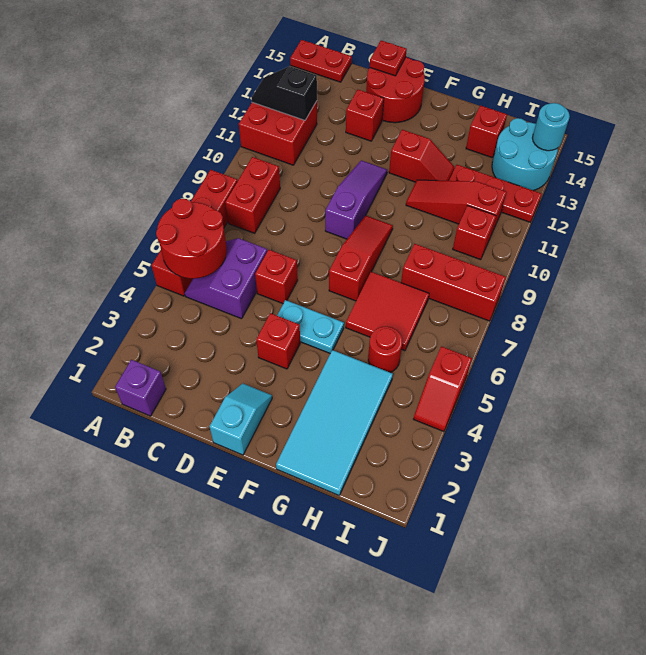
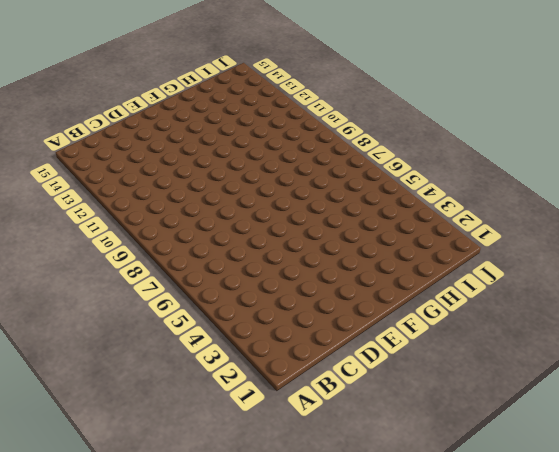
none -> red 1x4 brick [151,170,237,296]
none -> red 2x2 brick [239,101,317,165]
none -> red 1x2 plate [290,40,352,82]

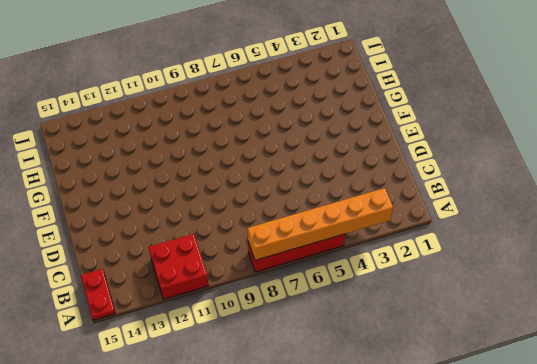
orange 1x6 brick [248,188,393,260] -> red 2x2 round brick [156,199,227,279]
none -> purple 1x1 brick [115,360,166,416]
none -> purple 2x2 slope [185,238,267,319]
none -> red 1x2 brick [225,157,280,233]

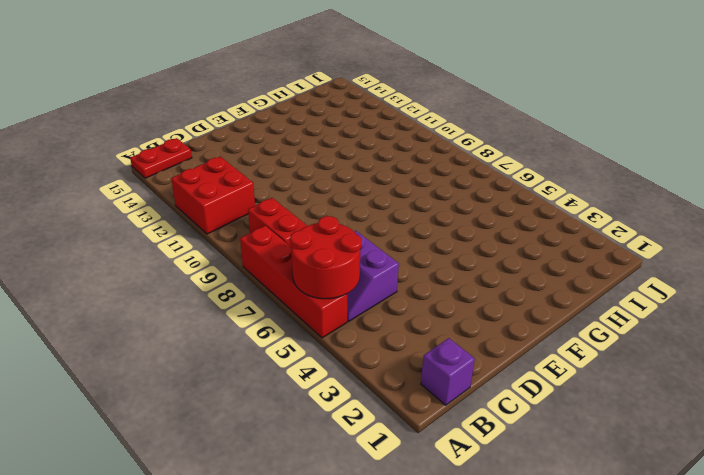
none -> red 1x1 brick [255,250,298,304]
none -> red 1x1 brick [346,90,384,141]
none -> red 2x2 round brick [366,57,425,123]

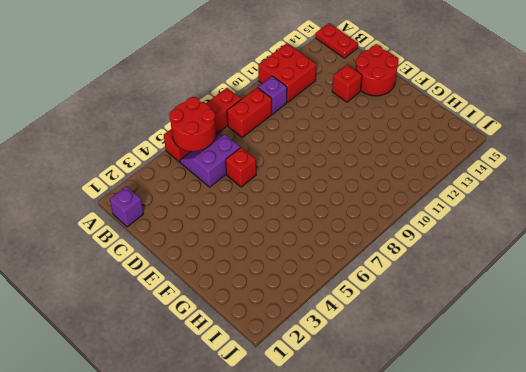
purple 1x1 brick [258,76,287,114] -> none
none -> cyan 1x2 slope [210,384,272,455]
none -> red 1x1 brick [256,313,300,369]
none -> cyan 1x2 plate [277,300,344,353]

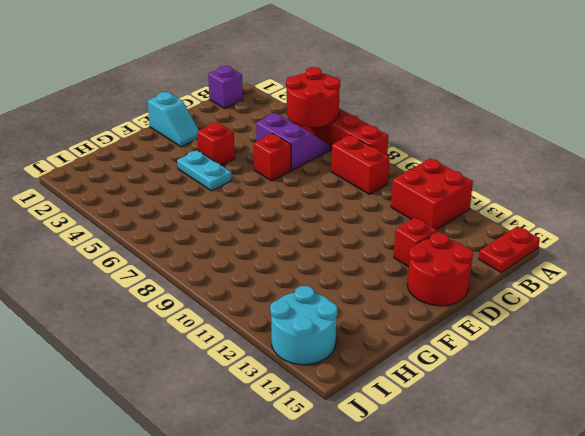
cyan 1x2 plate [177,150,232,191] -> cyan 1x2 plate turned to [277,300,344,353]
none -> purple 1x3 slope [325,160,387,239]
none -> red 1x3 slope [329,216,393,301]
none -> red 1x2 slope [389,130,454,182]

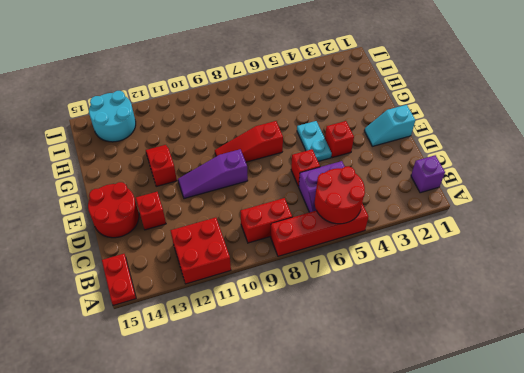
none -> cyan 2x4 tile [276,350,393,495]
none -> red 2x2 tile [346,272,429,351]
none -> red 1x3 slope [406,180,506,233]

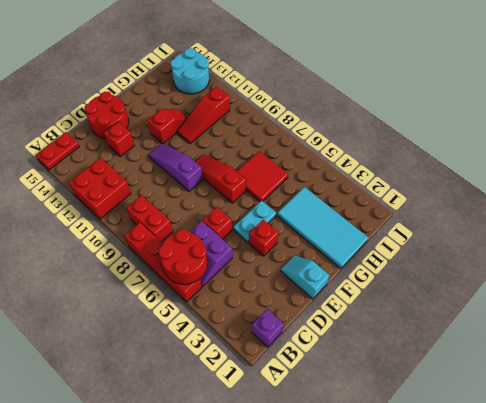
none -> red 1x1 round brick [368,327,402,372]
none -> red 1x3 brick [401,244,506,321]
none -> red 1x3 plate [449,165,542,222]

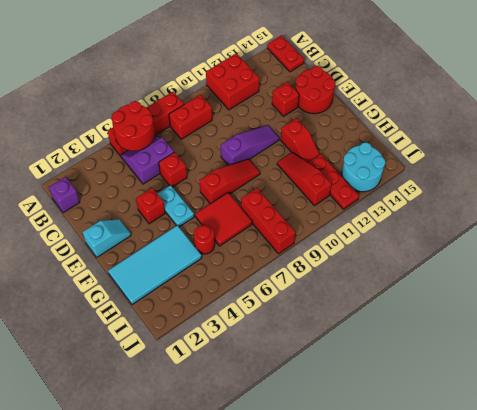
none -> red 1x1 brick [466,105,507,157]
none -> red 1x1 brick [453,206,496,260]
none -> red 1x2 slope [414,346,472,432]

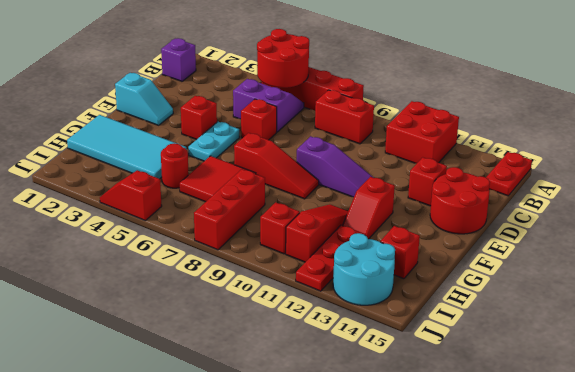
none -> black 1x2 slope [251,66,317,120]
none -> red 1x1 plate [370,40,407,76]
none -> cyan 1x1 round brick [533,103,570,151]

